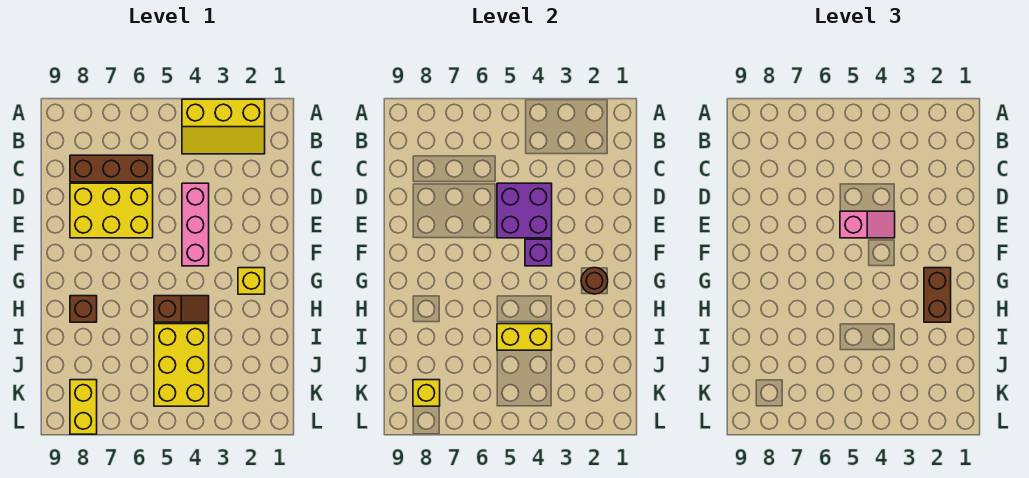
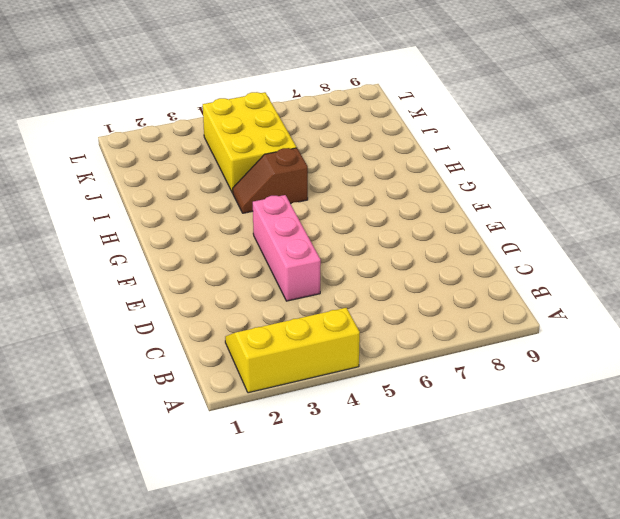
none -> brown 1x3 brick [70,155,153,182]
none -> yellow 2x3 brick [70,183,153,238]
none -> yellow 1x1 brick [238,268,265,294]

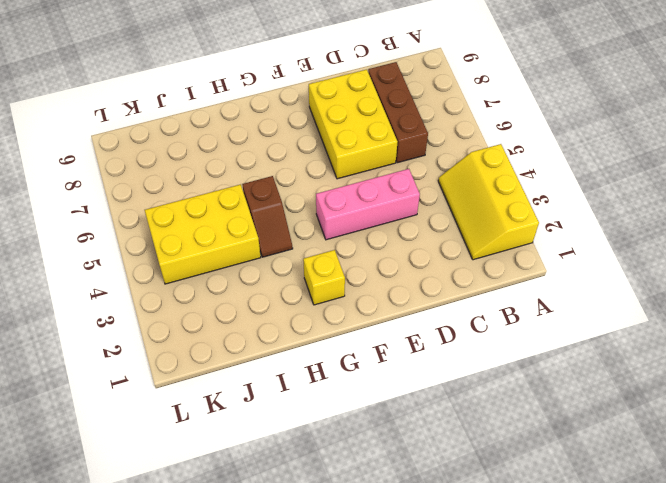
none -> brown 1x1 brick [70,296,97,322]
none -> yellow 1x2 brick [70,380,97,434]
none -> purple 2x2 brick [497,183,552,238]

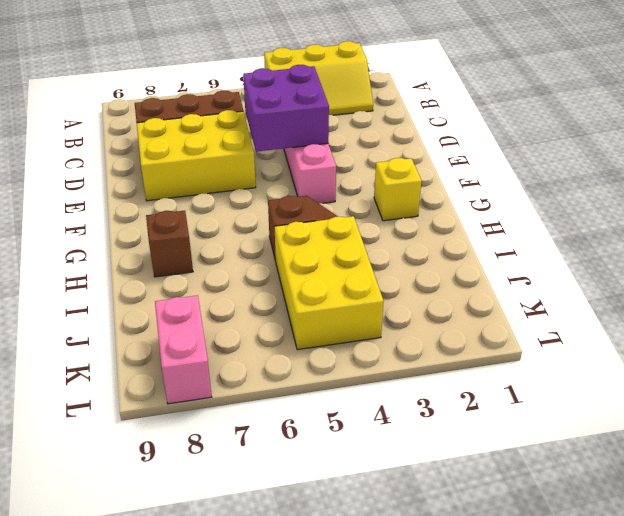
pink 1x2 brick [155,295,212,404] -> yellow 1x2 brick [70,380,97,434]
none -> purple 1x1 brick [525,239,552,266]
none -> brown 1x1 round brick [581,268,608,294]
none -> yellow 1x2 brick [497,324,552,350]

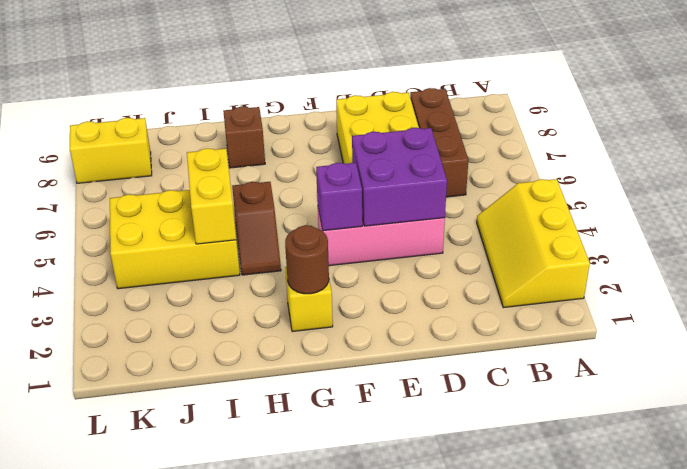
none -> yellow 1x1 brick [413,380,440,406]
none -> pink 1x2 slope [840,211,895,238]
none -> brown 1x2 brick [924,268,951,322]

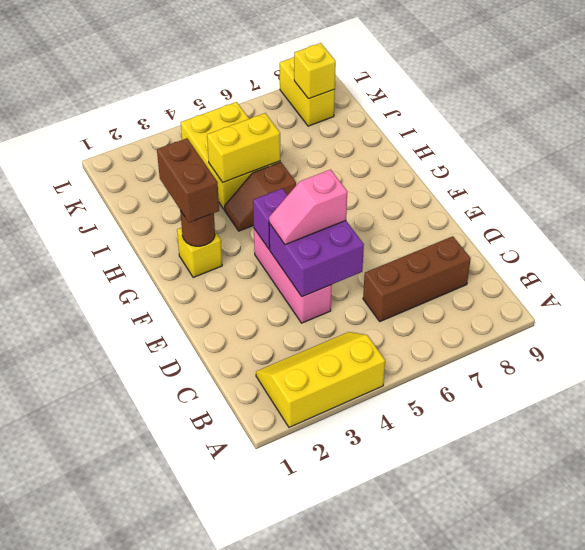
none -> yellow 2x3 brick [70,183,153,238]
none -> brown 1x1 brick [70,296,97,322]

